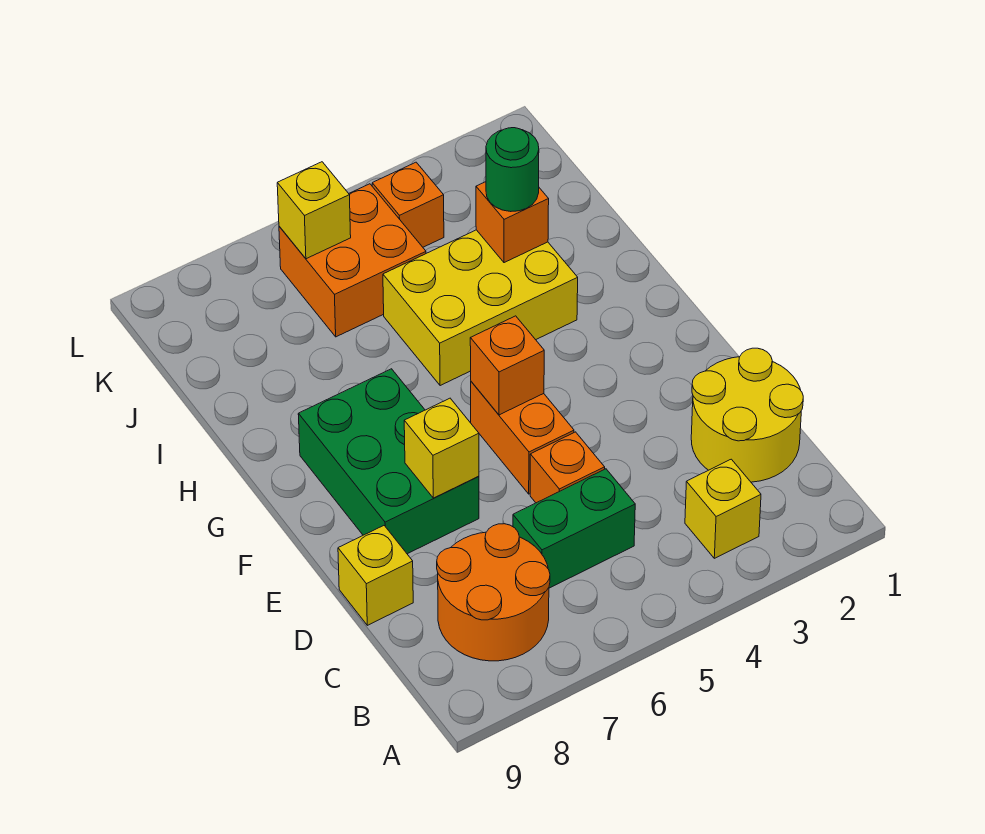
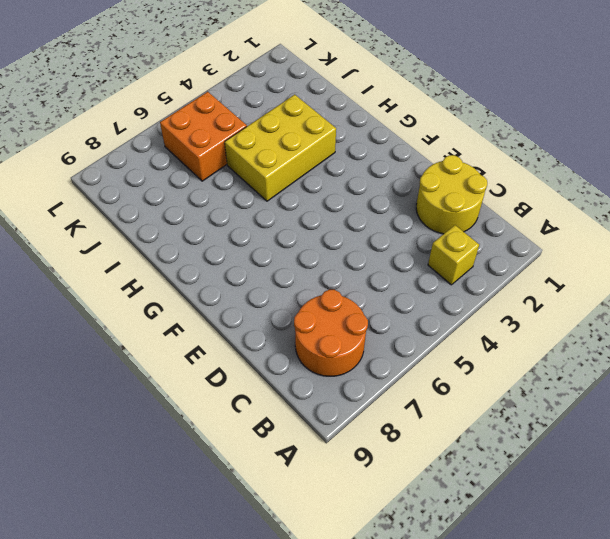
none -> green 1x2 brick [513,469,635,588]
none -> orange 1x1 brick [530,432,605,503]
none -> yellow 1x1 brick [338,526,413,625]

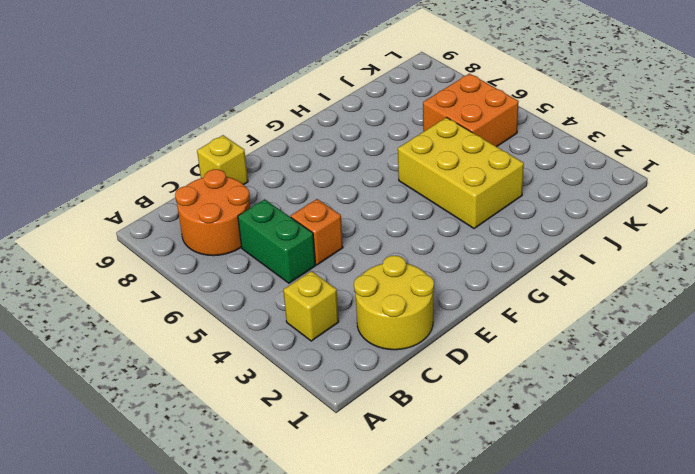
none -> orange 1x2 brick [471,382,574,494]
none -> green 2x3 brick [298,369,479,554]
none -> orange 1x1 brick [372,162,444,247]

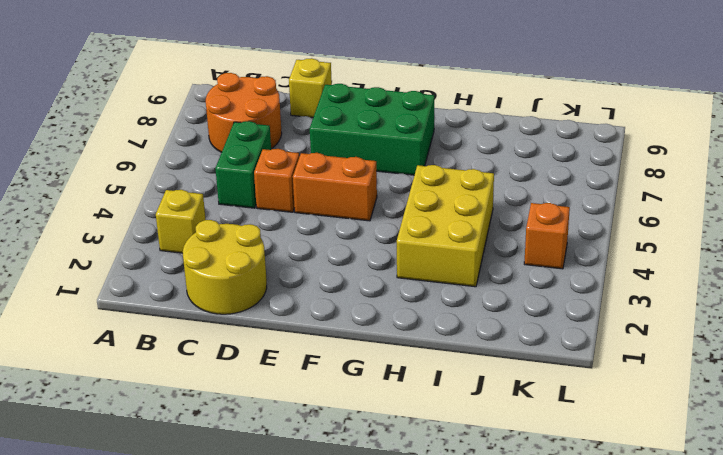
none -> orange 2x2 brick [279,184,426,337]
none -> yellow 1x1 brick [404,398,479,498]
none -> orange 1x1 brick [470,316,544,415]

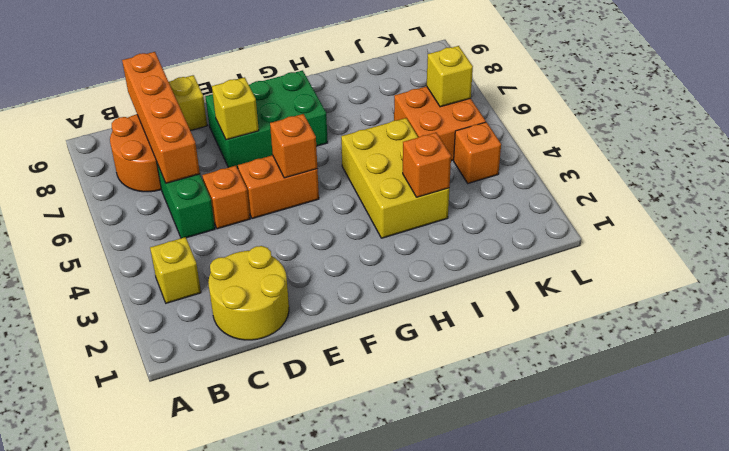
orange 1x4 brick [122,52,200,183] -> none
none -> green 1x1 round brick [486,128,539,212]

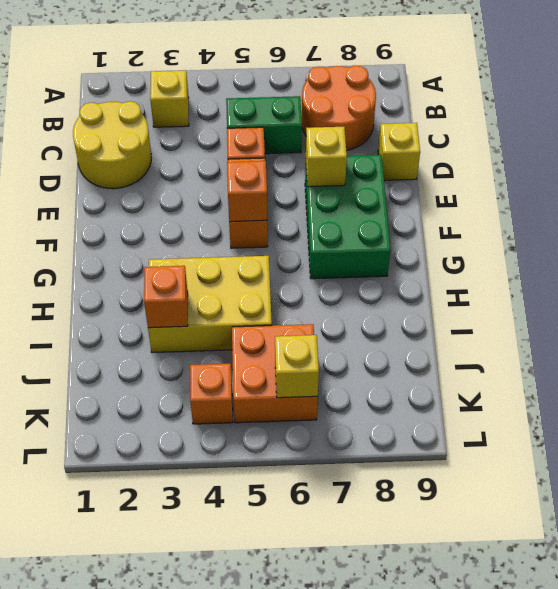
none -> green 1x1 round brick [486,128,539,212]

